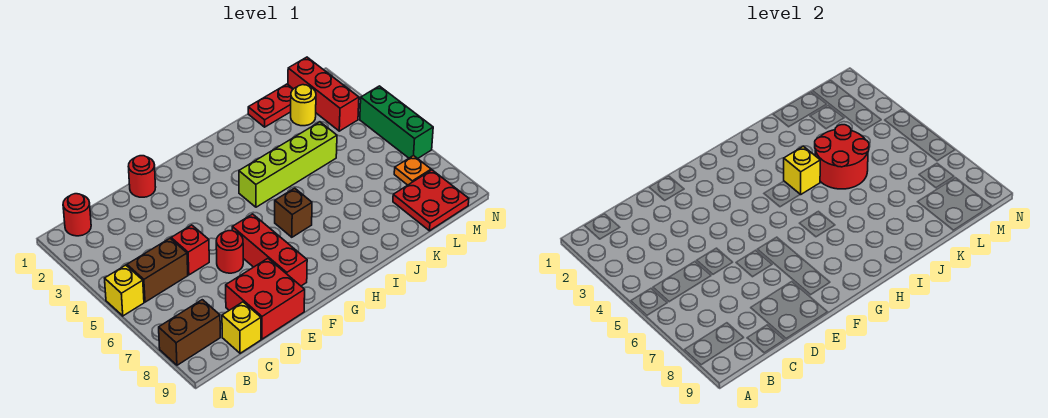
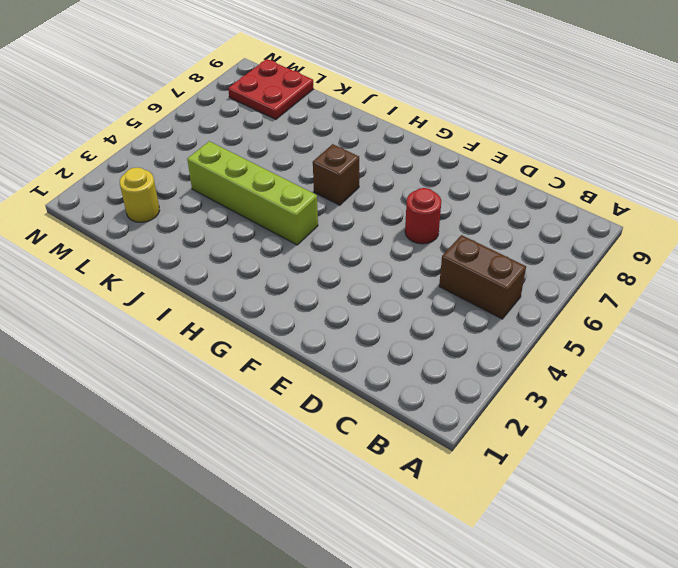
none -> yellow 1x1 brick [105,265,144,316]
none -> brown 1x2 brick [159,300,220,365]
none -> red 1x1 round brick [63,194,91,236]

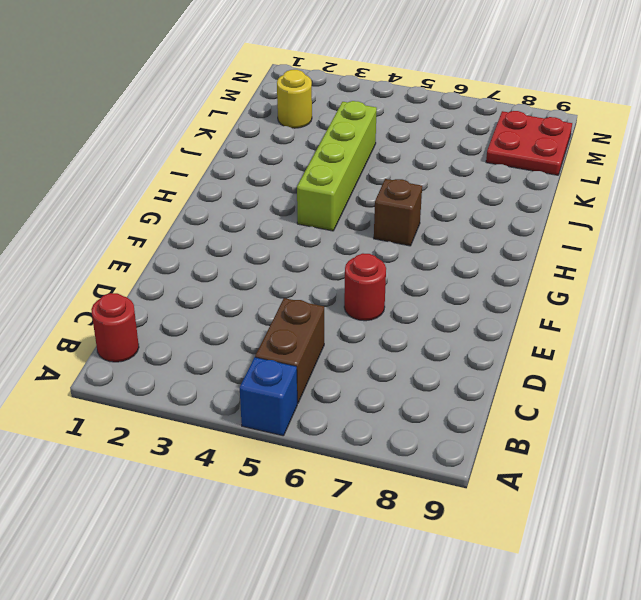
blue 1x1 brick [240,357,297,436] -> yellow 1x1 brick [105,265,144,316]
none -> brown 1x2 brick [159,300,220,365]
none -> yellow 1x1 brick [222,302,261,353]
none -> red 1x1 brick [171,225,209,275]

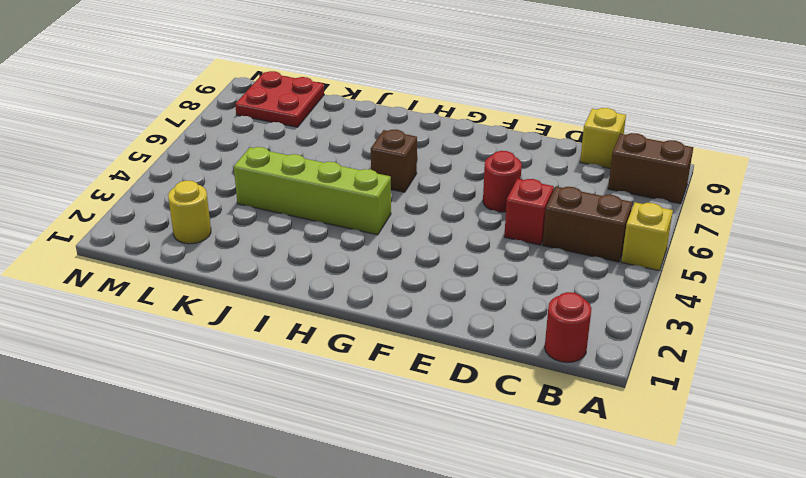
none -> red 2x2 brick [226,258,305,339]
none -> red 1x1 round brick [128,156,156,197]
none -> red 1x3 brick [232,214,307,286]

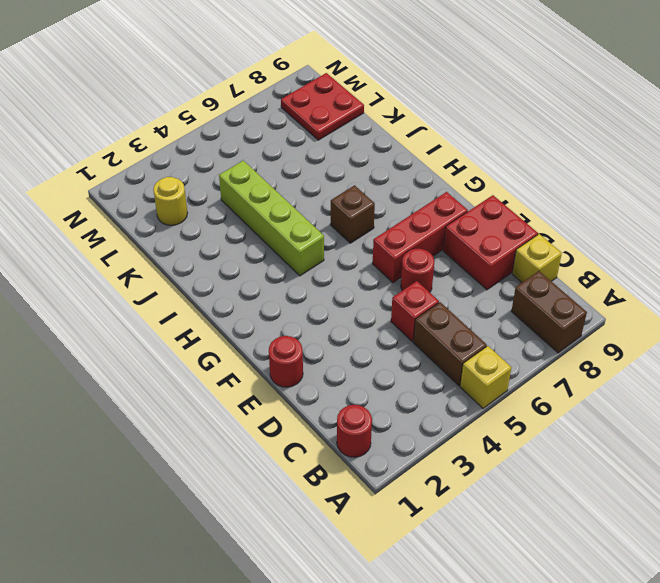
none -> red 1x2 plate [248,84,293,127]
none -> red 1x3 brick [288,57,359,131]
none -> orange 1x1 plate [394,155,431,185]

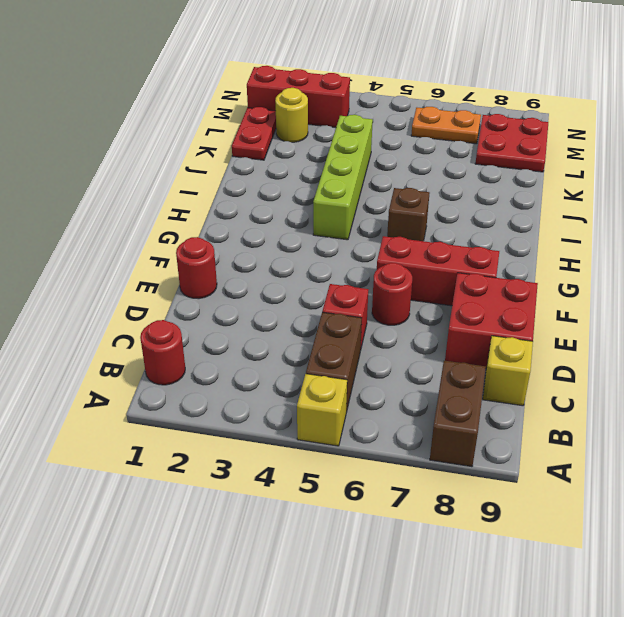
orange 1x2 plate [411,107,481,144] -> orange 1x1 plate [394,155,431,185]
none -> green 1x3 brick [360,86,433,159]
none -> yellow 1x1 brick [784,146,820,195]
none -> red 2x2 round brick [815,125,869,189]

